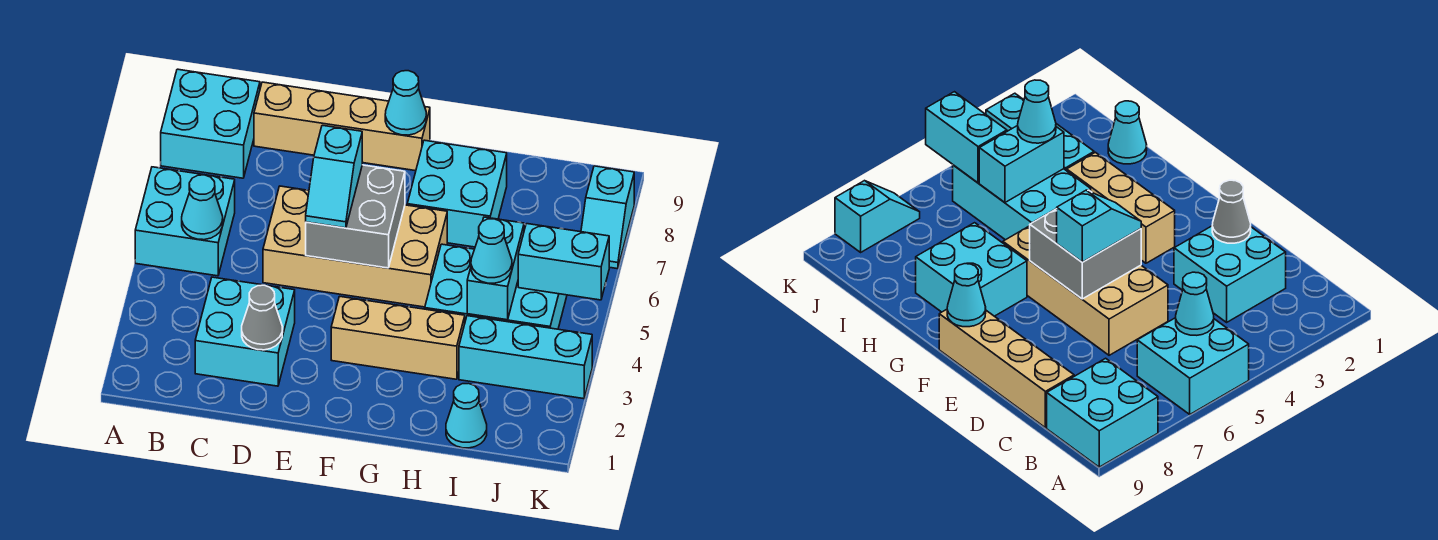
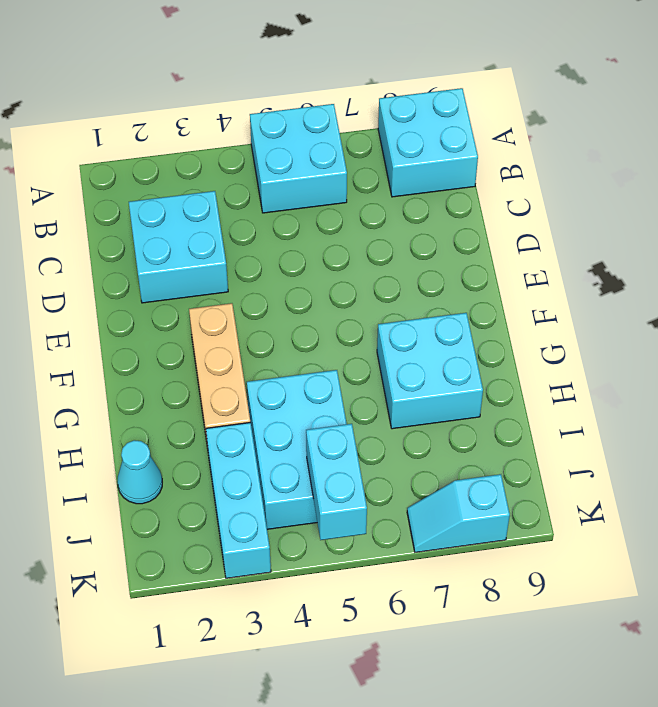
none -> tan 1x4 brick [254,82,430,171]
none -> tan 2x4 brick [263,186,447,307]
none -> cyan 1x1 cone [182,175,223,240]

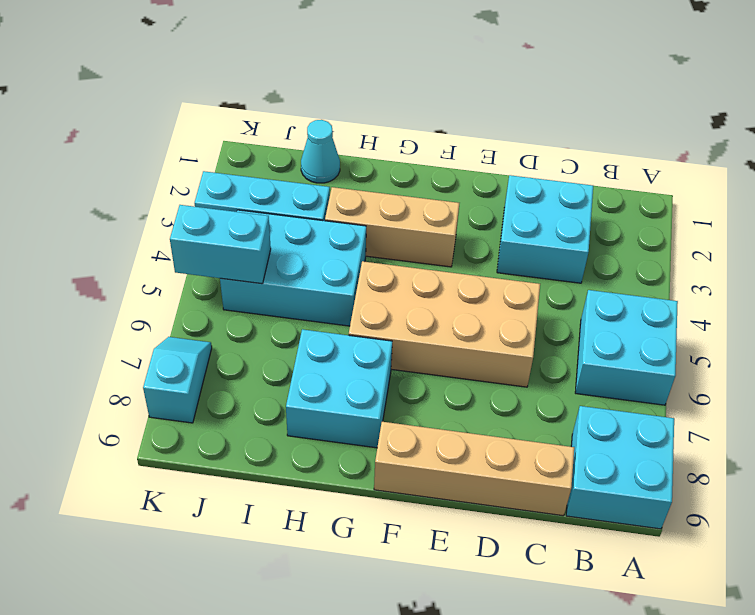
none -> cyan 1x1 cone [182,175,223,240]
none -> grey 1x1 cone [242,285,283,350]
none -> grey 2x2 brick [306,165,405,268]

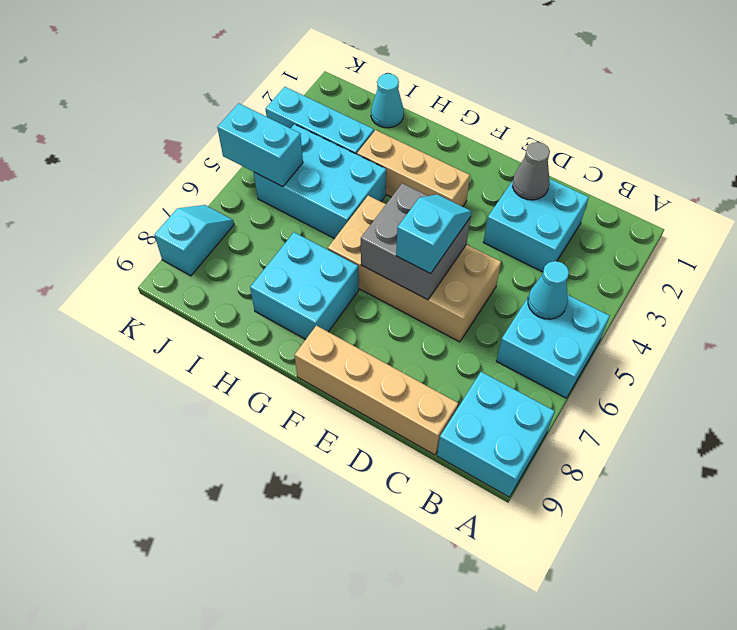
none -> cyan 1x1 cone [385,71,426,135]
none -> cyan 1x2 brick [467,217,524,320]
none -> cyan 1x1 cone [471,219,512,283]

